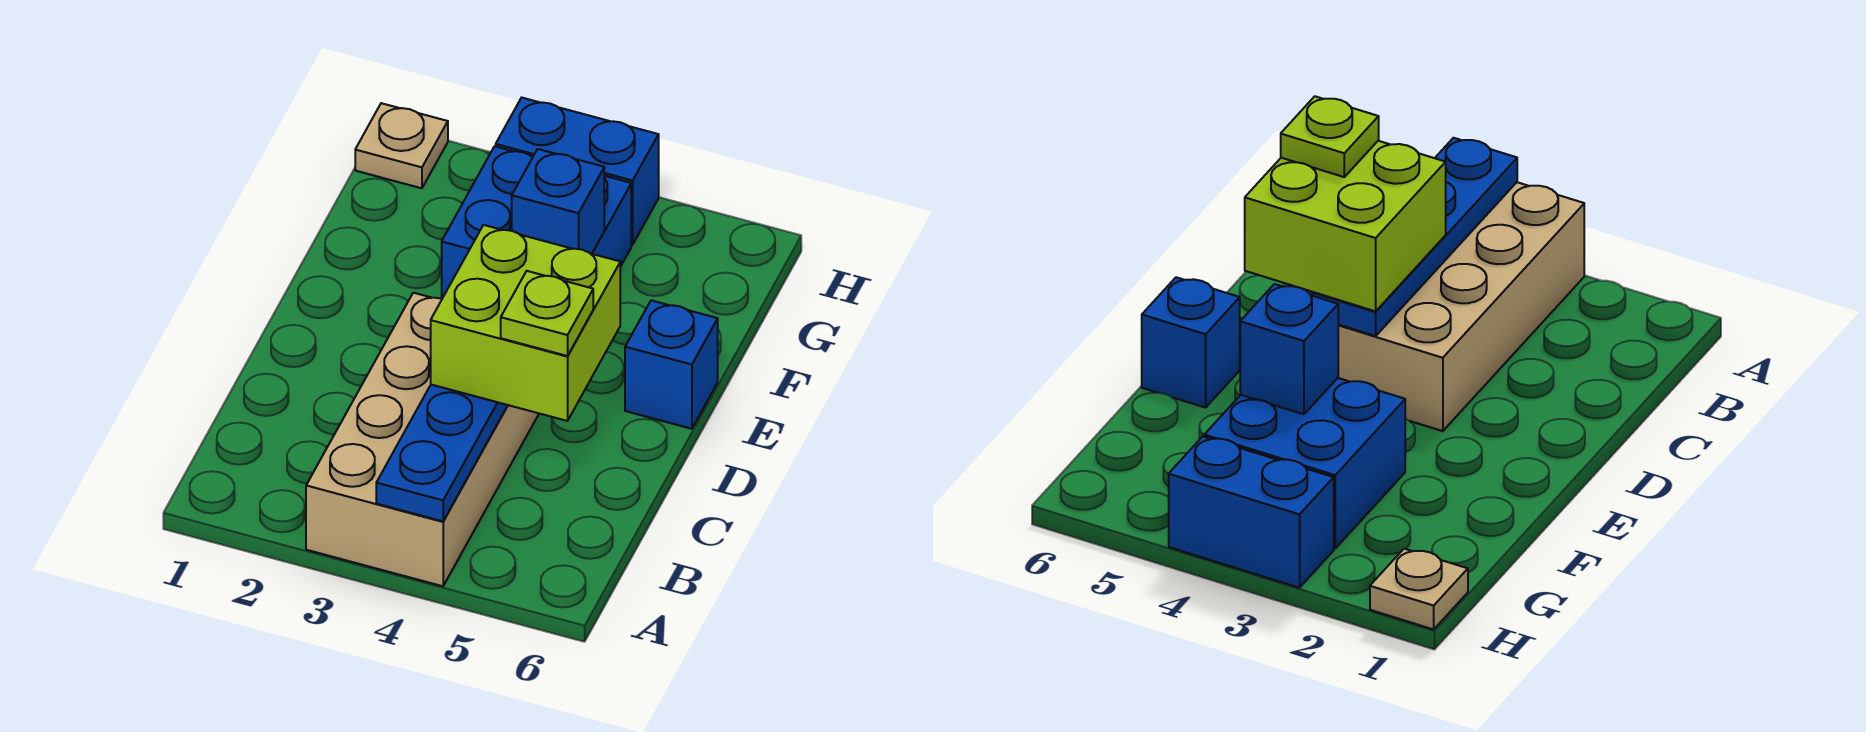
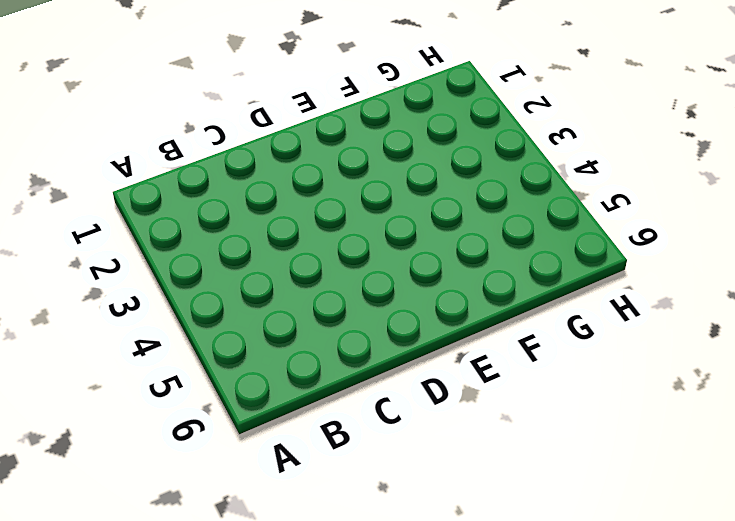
none -> tan 2x4 brick [306,293,539,586]
none -> blue 1x1 brick [625,300,718,429]

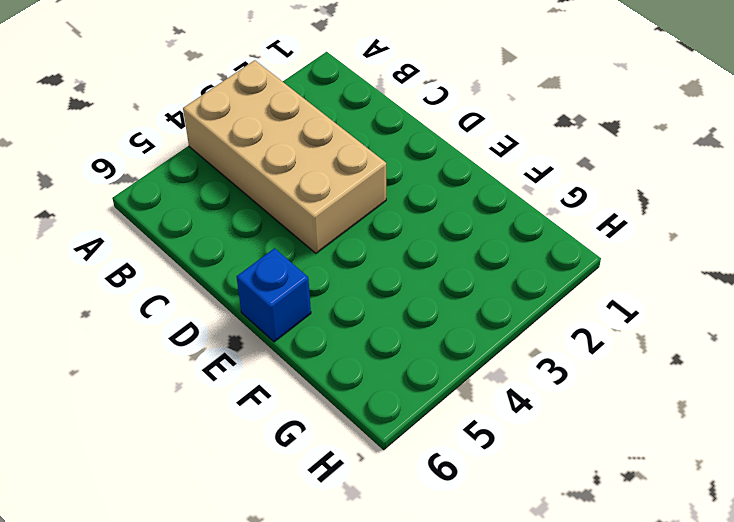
none -> blue 2x2 brick [442,146,631,298]
none -> tan 1x1 plate [355,103,448,188]

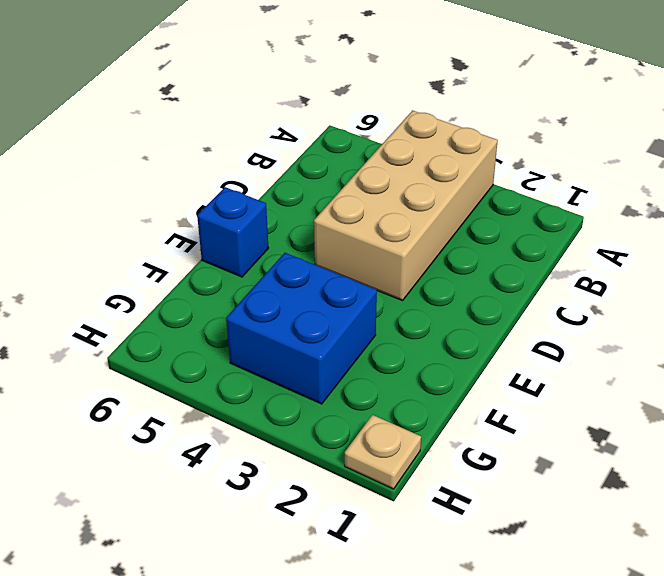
none -> blue 1x2 brick [496,98,659,245]
none -> blue 1x4 plate [376,385,508,521]

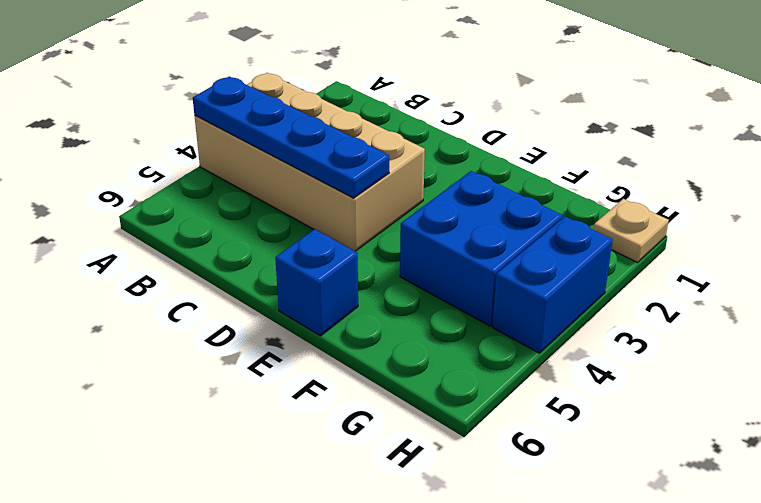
none -> blue 1x1 brick [512,149,604,254]
none -> lime 2x2 brick [431,225,620,421]

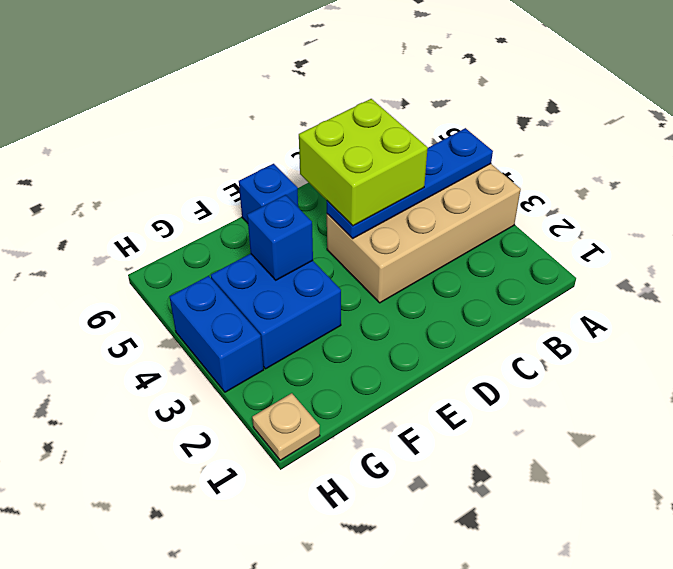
none -> lime 1x1 plate [501,271,593,356]

